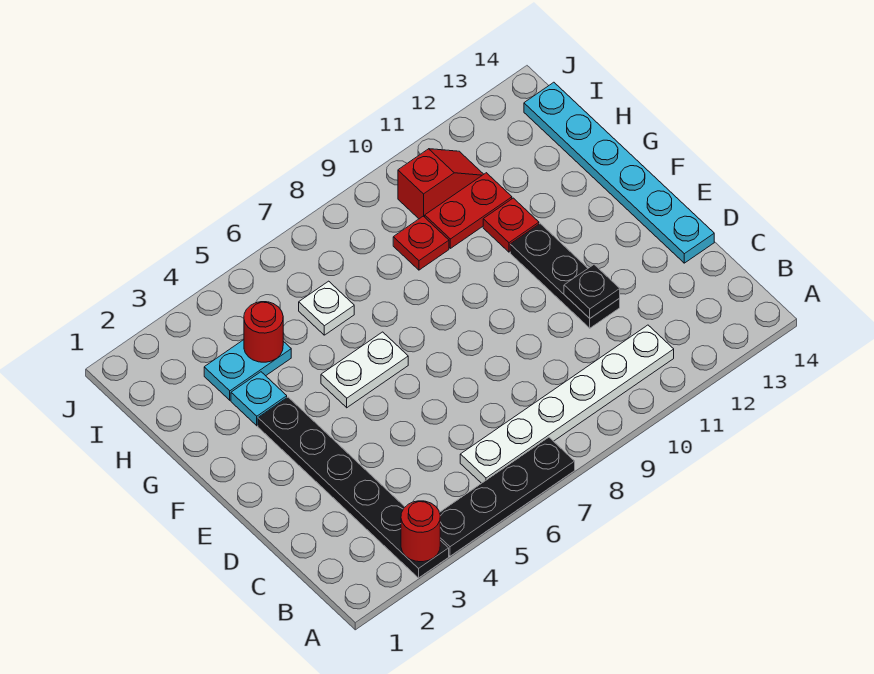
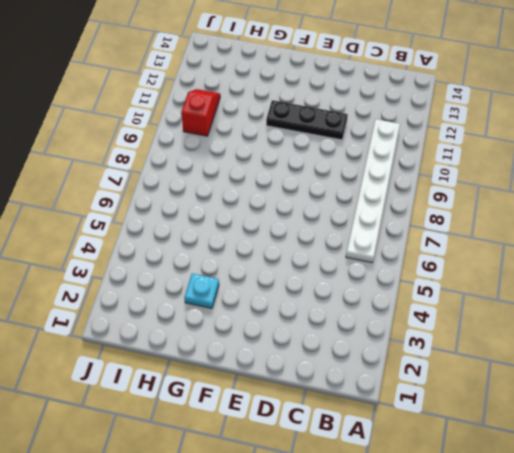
none -> black 1x6 plate [258,397,449,578]
none -> black 1x4 plate [439,437,575,556]
none -> cyan 1x6 plate [524,82,714,263]

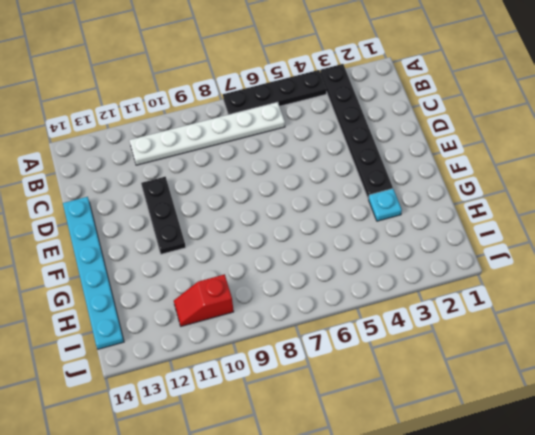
none -> white 1x2 plate [321,332,408,408]
none -> red 1x1 plate [483,198,539,252]
none -> cyan 1x2 plate [204,340,291,400]

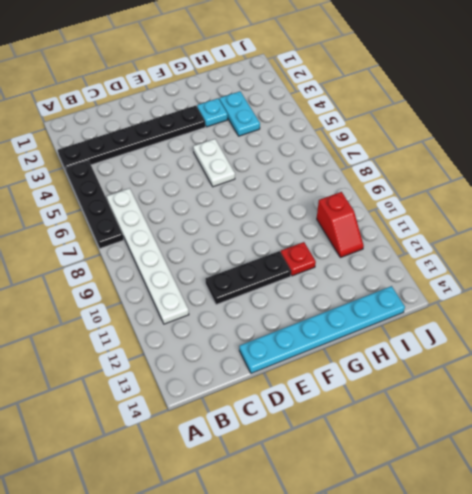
none -> white 1x1 plate [299,281,354,335]
none -> red 1x1 plate [393,216,449,270]
none -> red 1x2 plate [425,173,512,248]

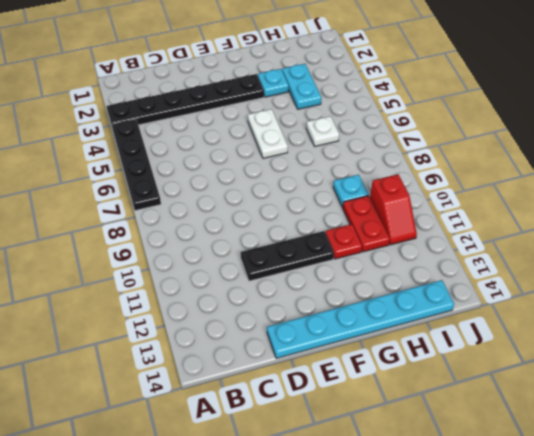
cyan 1x1 plate [333,175,369,207] -> red 1x1 plate [393,216,449,270]
none -> white 1x6 plate [460,325,674,483]
none -> red 1x1 round brick [401,501,440,562]
none -> black 1x1 plate [564,265,620,318]

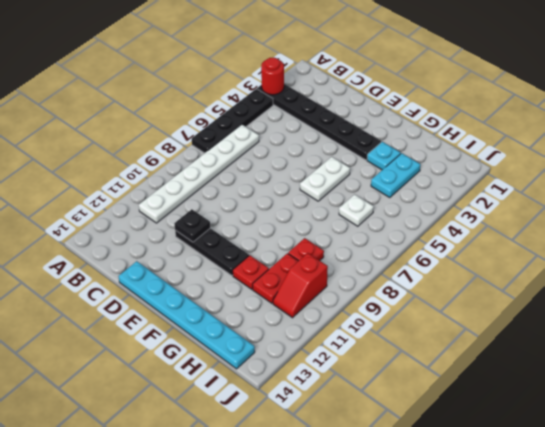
none -> red 1x1 round brick [244,302,283,362]

